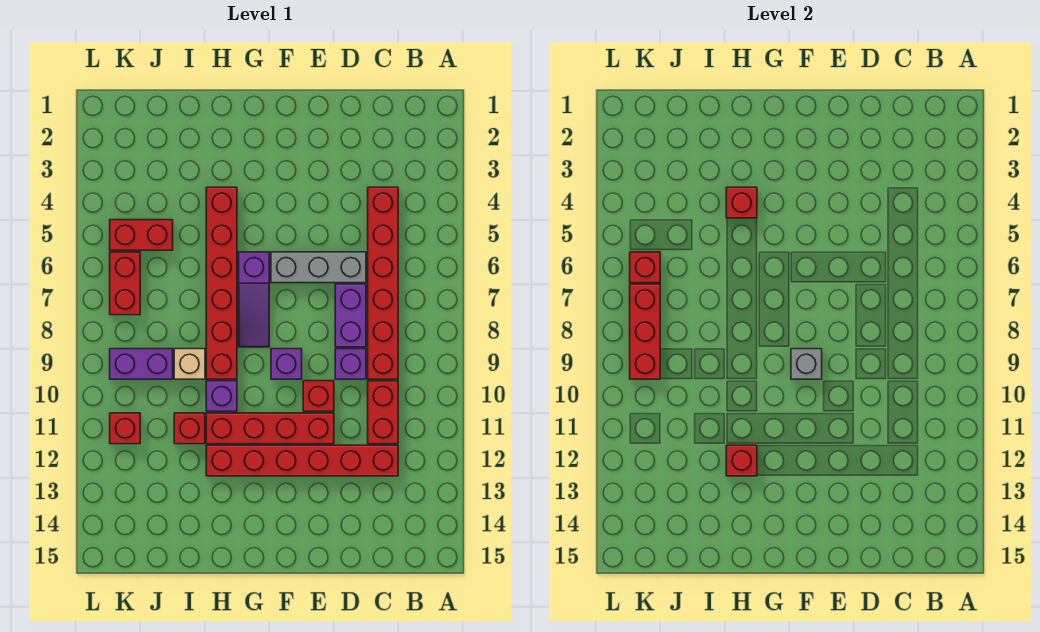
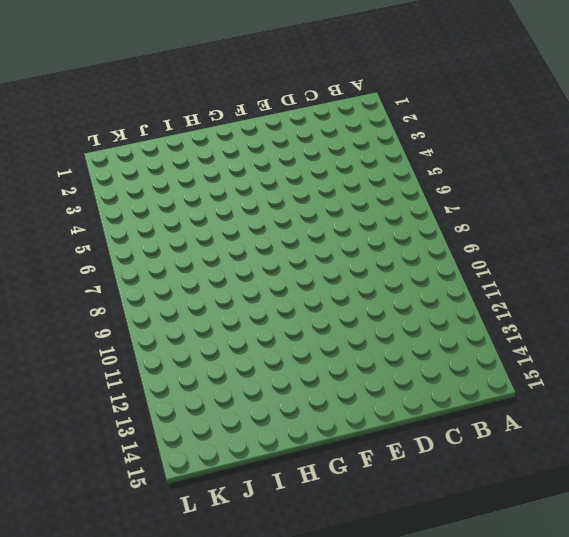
none -> red 1x6 brick [368,187,398,379]
none -> red 1x2 brick [368,381,398,444]
none -> red 1x6 brick [206,445,398,476]

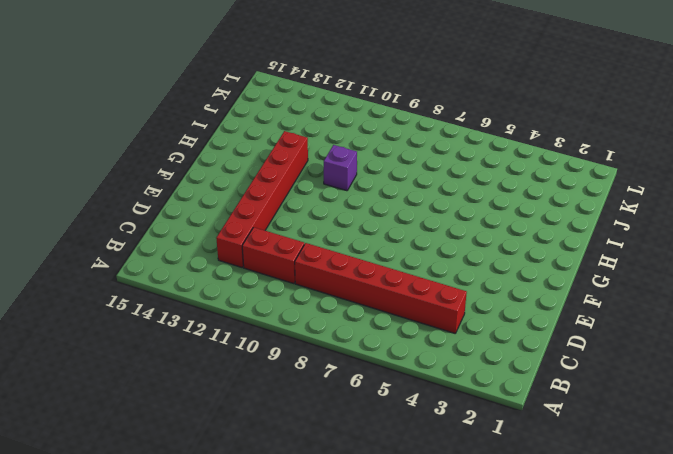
none -> grey 1x3 brick [271,252,366,283]
none -> purple 1x2 brick [335,284,366,347]
none -> purple 1x1 brick [335,349,366,379]

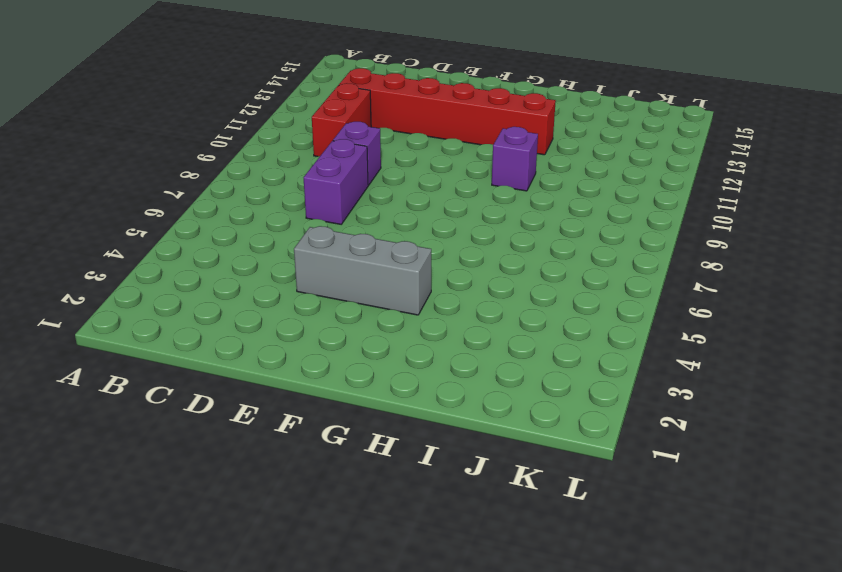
grey 1x3 brick [294,226,431,315] -> grey 1x3 brick moved to [271,252,366,283]
none -> red 1x6 brick [368,187,398,379]
none -> red 1x1 brick [303,381,334,411]
none -> red 1x4 brick [206,413,334,444]

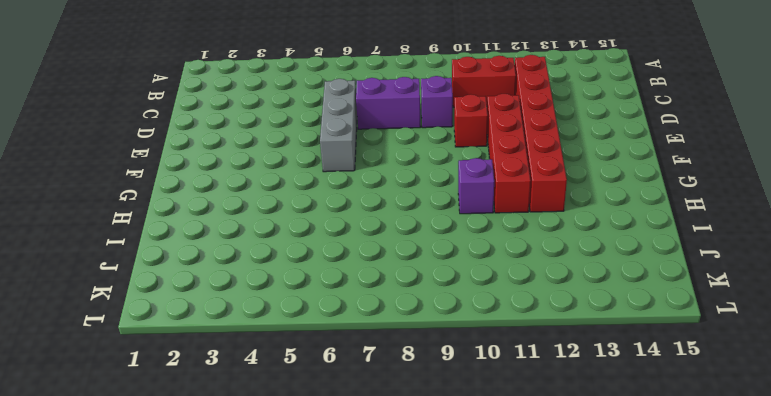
none -> red 1x6 brick [368,187,398,379]
none -> purple 1x1 brick [271,349,302,379]
none -> purple 1x3 slope [239,252,269,347]

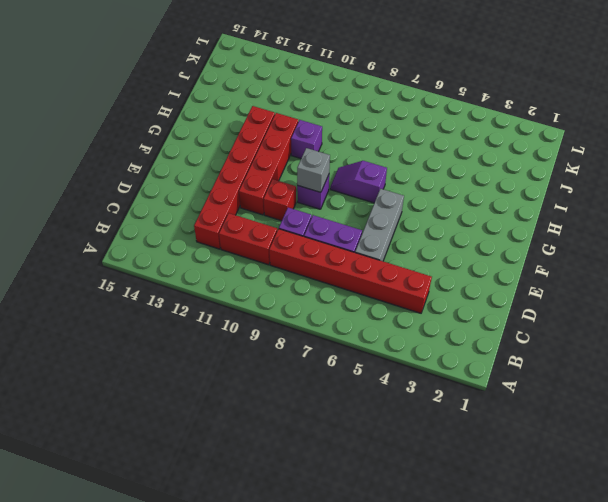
purple 1x2 slope [330,161,387,203] -> purple 1x3 slope [239,252,269,347]
none -> red 1x6 brick [206,187,237,379]
none -> tan 1x1 brick [174,349,205,379]
none -> red 1x1 brick [174,413,205,444]

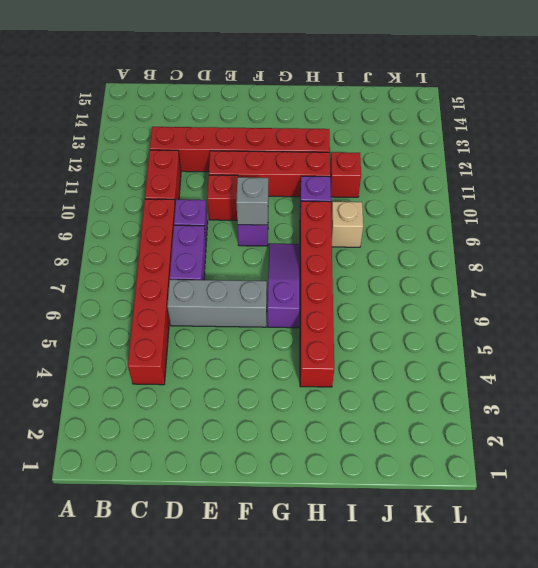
none -> red 1x2 brick [110,220,173,250]
none -> purple 1x2 brick [110,349,173,379]
none -> red 1x2 brick [110,252,140,315]

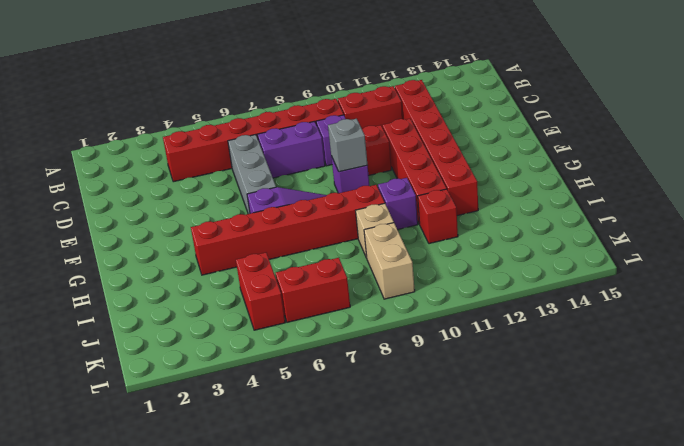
tan 1x2 brick [364,223,415,299] -> purple 1x2 brick [110,349,173,379]
none -> red 1x1 brick [110,413,140,444]
none -> red 1x1 brick [726,187,757,218]
none -> red 1x1 brick [726,445,757,476]

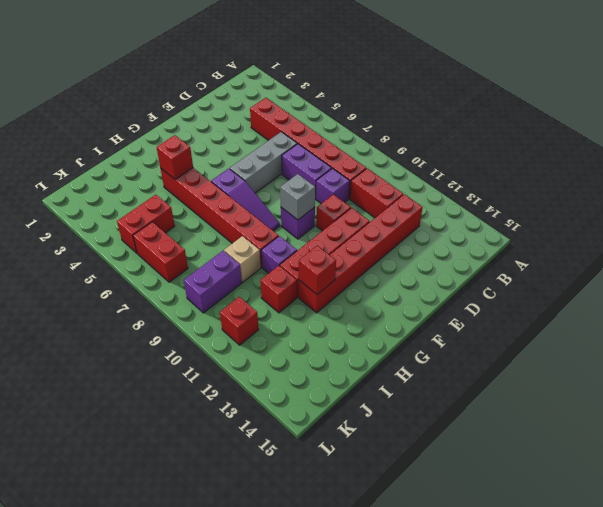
none -> red 1x1 brick [630,252,660,283]
none -> red 1x3 brick [630,284,660,379]

